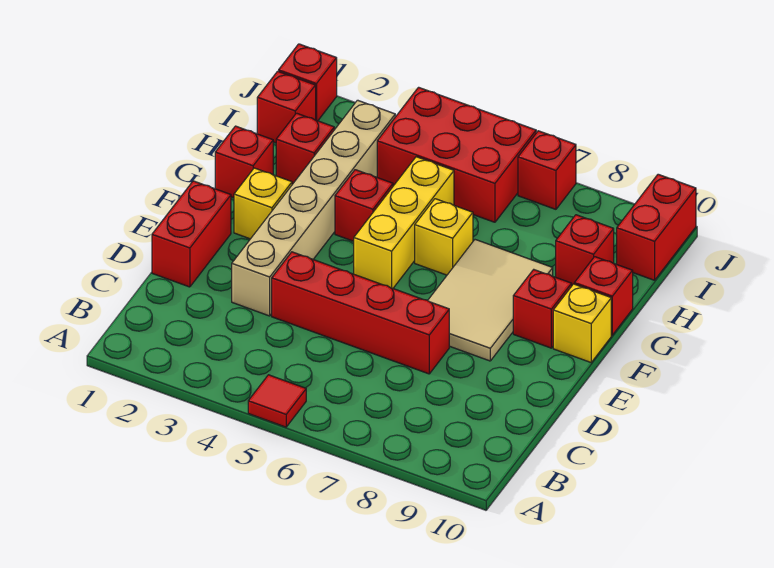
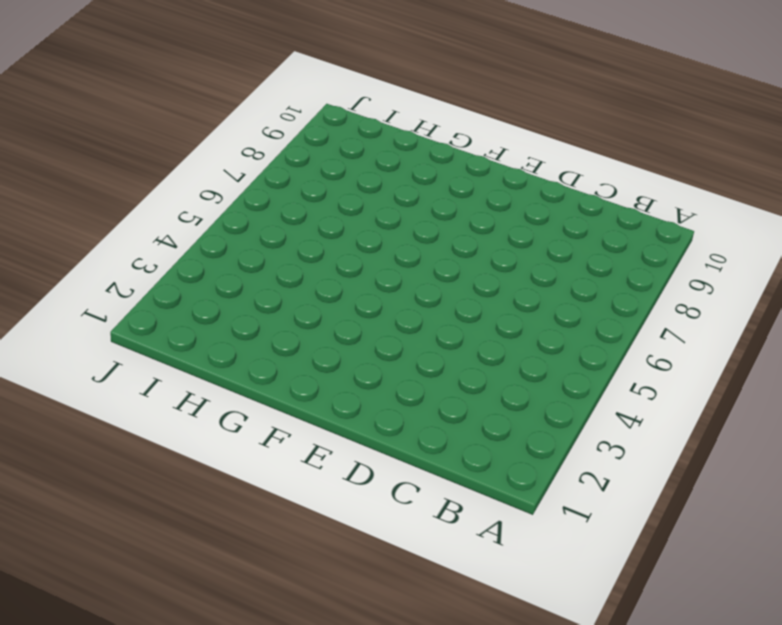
none -> red 1x1 tile [248,375,306,427]
none -> red 1x2 brick [152,181,231,287]
none -> tan 1x6 brick [232,100,395,316]

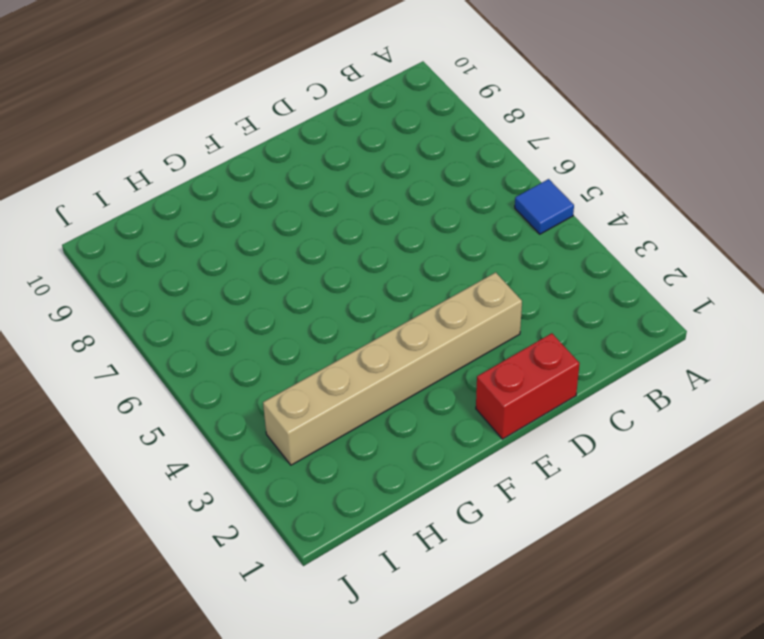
blue 1x1 tile [515,179,574,234] -> red 1x1 tile [248,375,306,427]
none -> red 1x4 brick [272,252,449,374]
none -> tan 2x3 tile [428,240,553,361]
none -> yellow 1x1 brick [234,168,292,239]

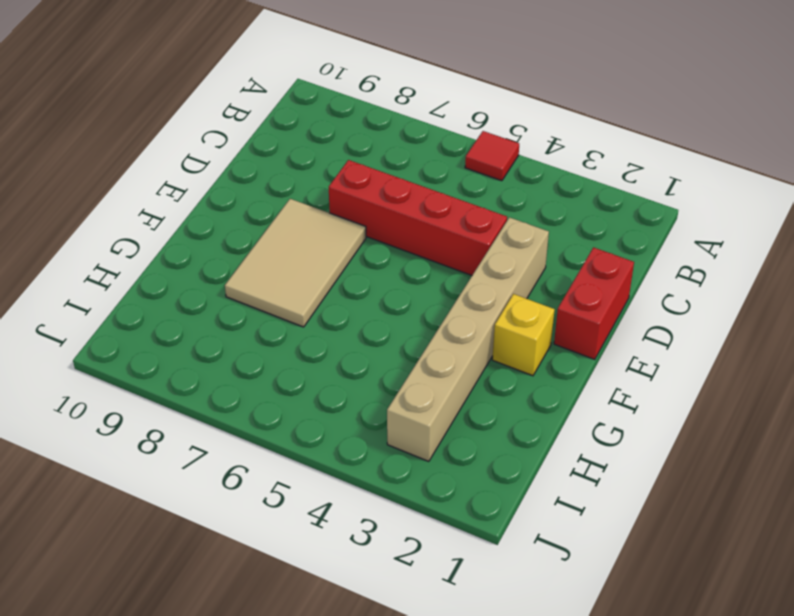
none -> yellow 1x3 brick [354,157,454,288]
none -> red 1x1 brick [513,270,572,348]
none -> yellow 1x1 brick [553,284,611,362]

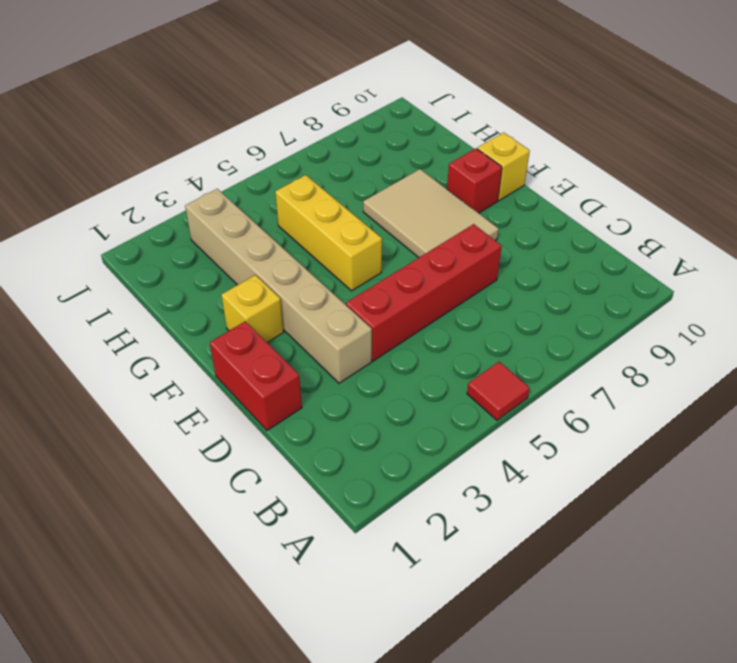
none -> red 1x1 brick [215,126,273,198]
none -> red 1x1 brick [335,170,393,241]
none -> yellow 1x1 brick [415,199,473,275]

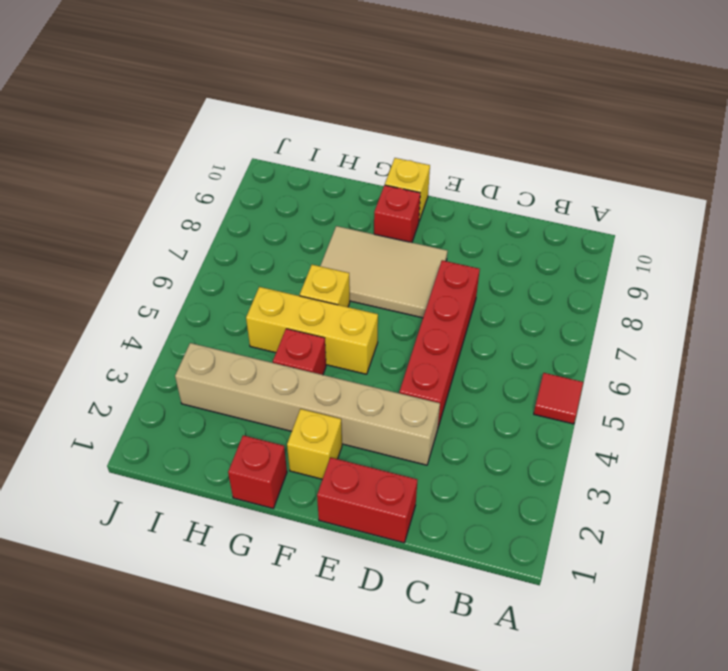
none -> red 1x1 brick [574,257,633,335]
none -> red 1x1 brick [276,113,334,184]
none -> red 1x1 brick [556,215,614,285]

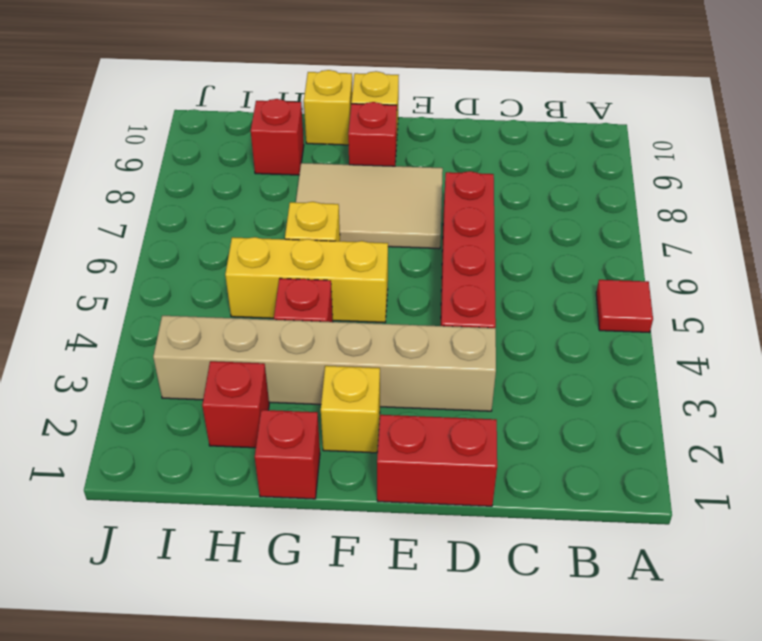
yellow 1x1 brick [304,70,352,145] -> red 1x1 brick [574,257,633,335]
none -> red 1x1 brick [257,71,316,143]
none -> red 2x3 brick [377,87,536,222]
none -> red 1x2 brick [617,174,696,280]

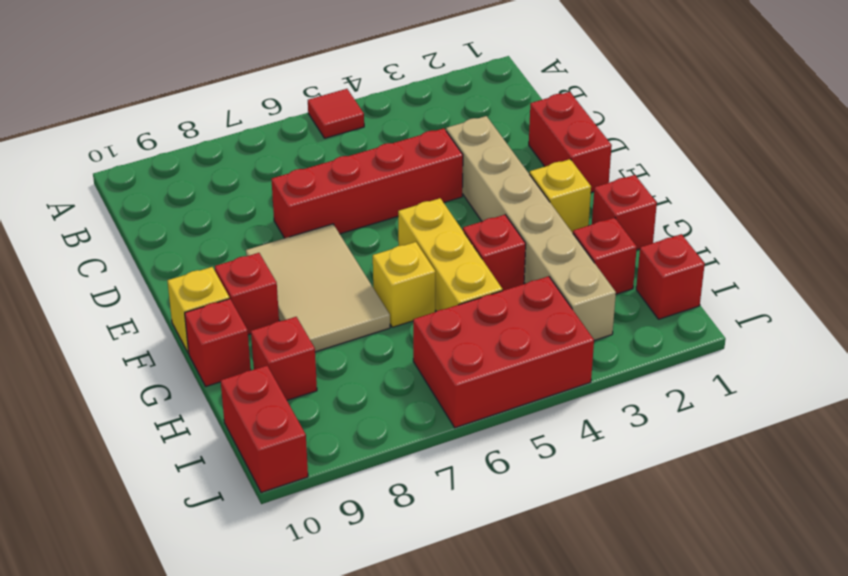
none -> red 1x1 brick [279,44,337,121]
none -> red 1x1 brick [518,131,576,209]

